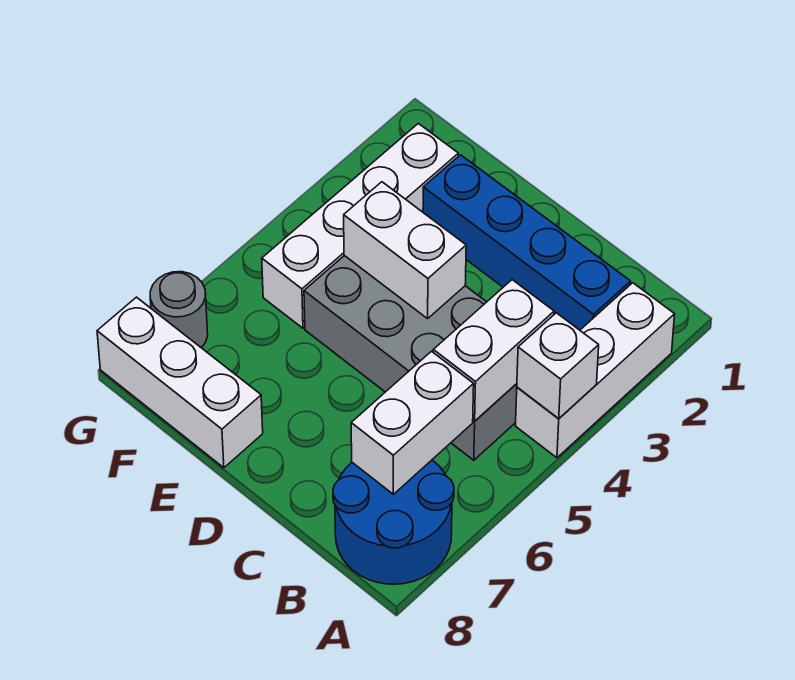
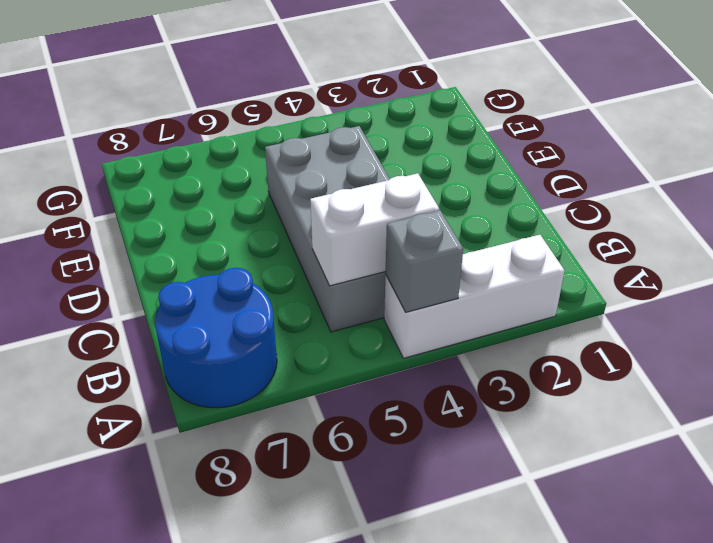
grey 1x1 brick [386,211,463,312] -> white 1x1 brick [517,313,599,419]
none -> blue 1x4 brick [423,155,631,330]
none -> white 1x3 brick [97,297,263,468]

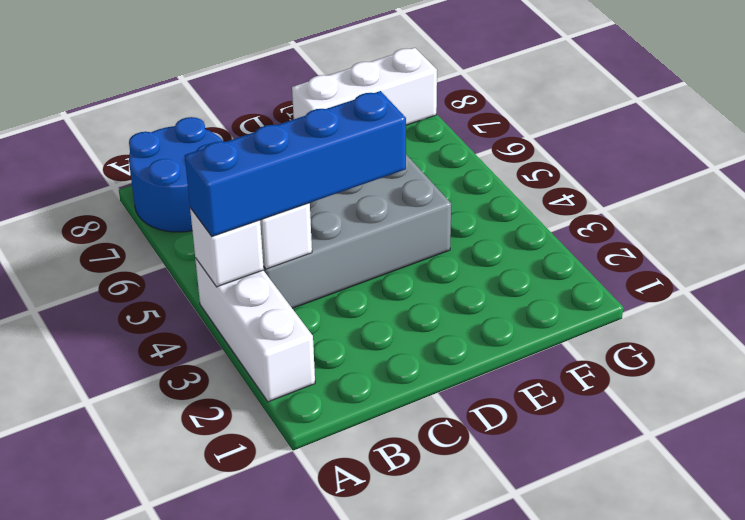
blue 1x4 brick [185,91,406,236] -> blue 1x4 brick moved to [423,155,631,330]
none -> white 1x4 brick [262,123,458,328]
none -> grey 1x1 round brick [150,272,208,348]

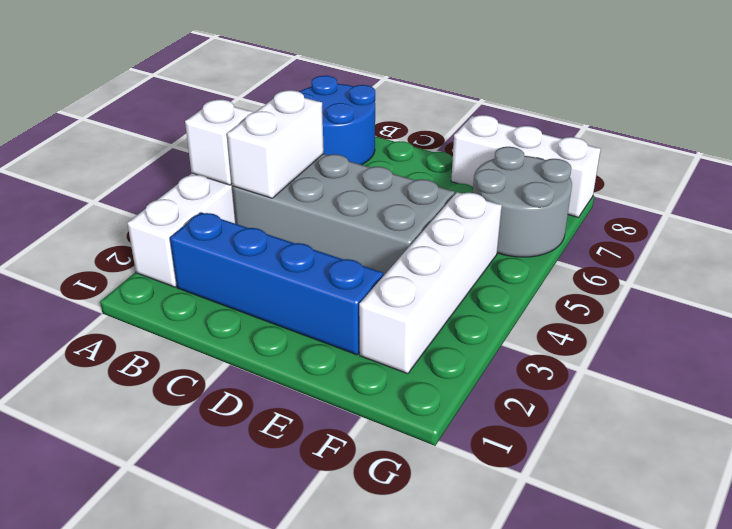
grey 2x2 round brick [473,147,572,257] -> grey 1x1 round brick [150,272,208,348]
none -> white 1x2 brick [351,351,474,494]
none -> white 1x2 brick [344,182,466,319]

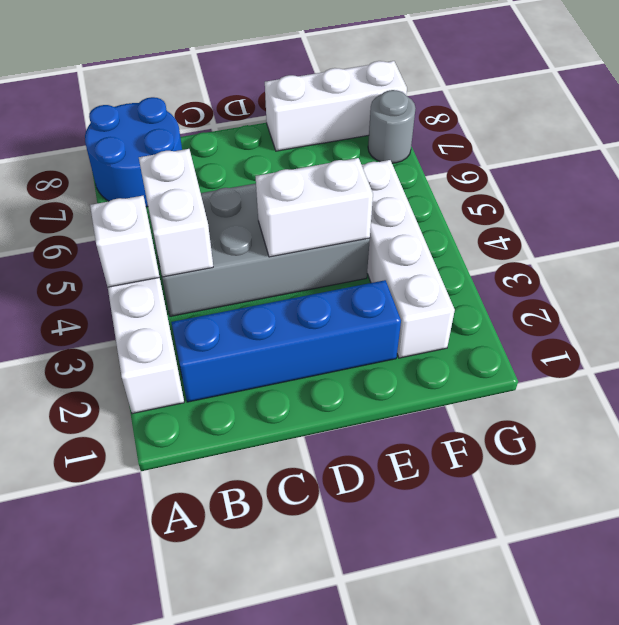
none -> white 1x2 brick [351,351,474,494]

